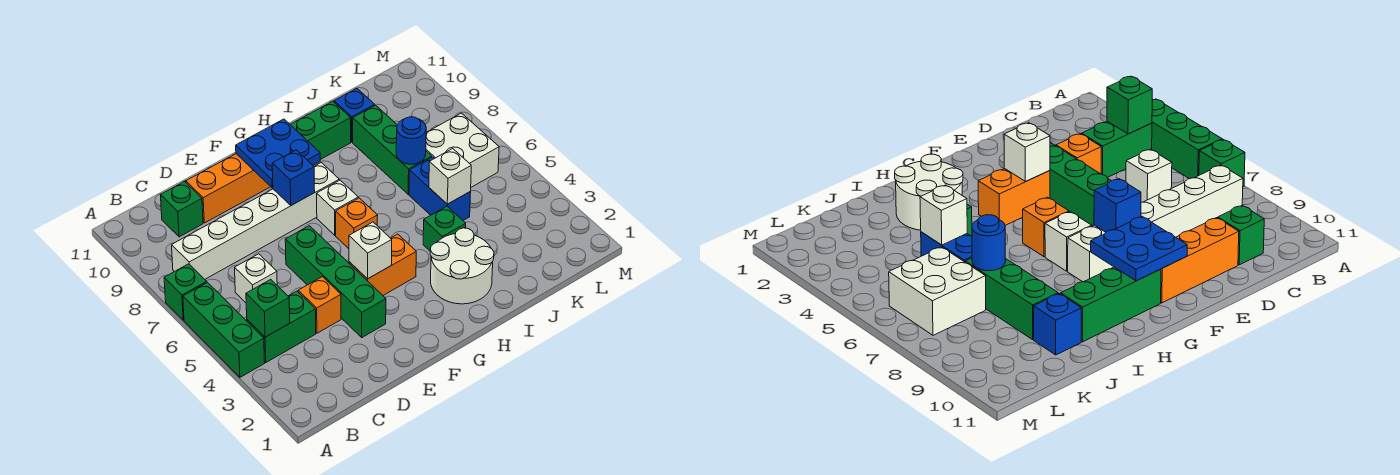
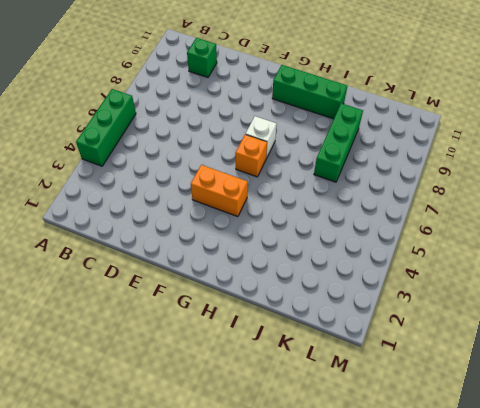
none -> green 1x1 brick [164,264,207,320]
none -> green 1x2 brick [247,291,316,362]
none -> white 1x6 brick [172,163,339,279]

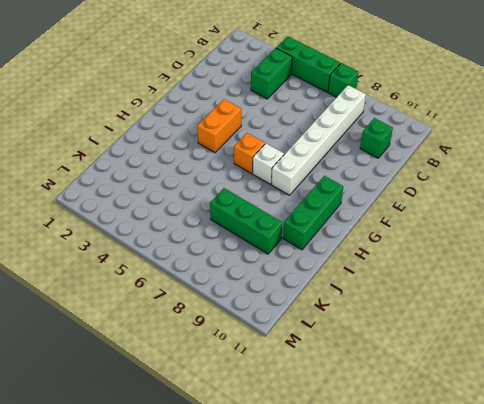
none -> white 1x1 brick [235,254,277,303]
none -> orange 1x1 brick [298,277,341,333]
none -> orange 1x3 brick [186,154,271,223]

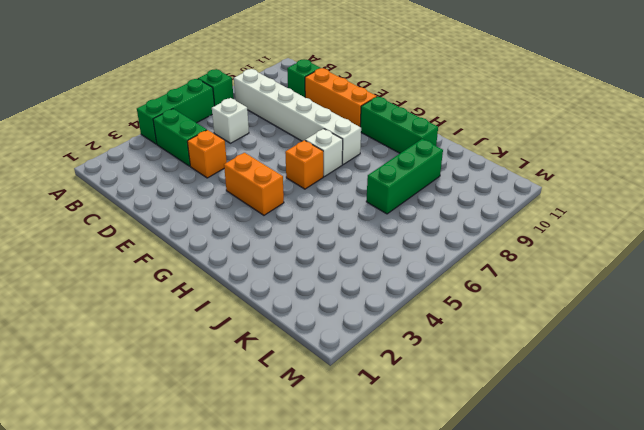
none -> green 1x4 brick [285,226,386,337]
none -> white 2x2 round brick [430,228,494,304]
none -> green 1x1 brick [423,206,466,251]

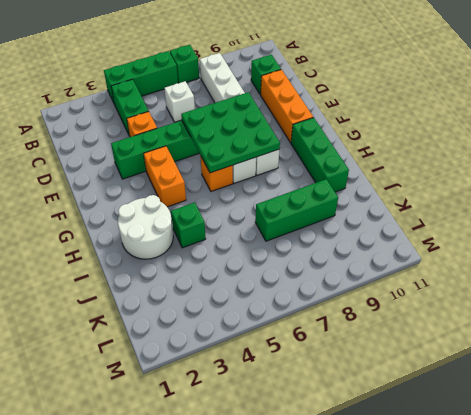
green 3x3 plate [181,92,280,173] -> blue 1x1 brick [272,150,315,205]
none -> blue 1x2 brick [409,157,471,220]
none -> blue 1x1 brick [334,88,375,142]
none -> white 2x2 brick [426,113,499,187]

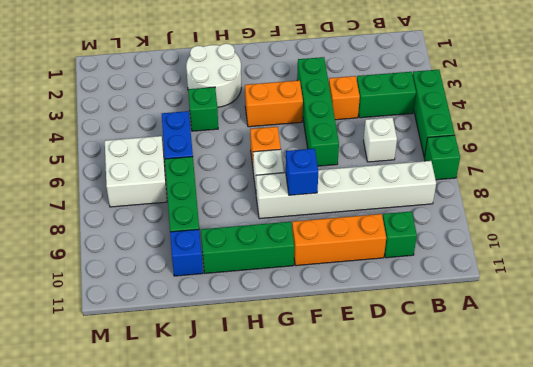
none -> green 1x1 brick [246,279,290,337]
none -> white 1x1 brick [349,222,392,279]
none -> blue 2x2 plate [236,119,320,188]

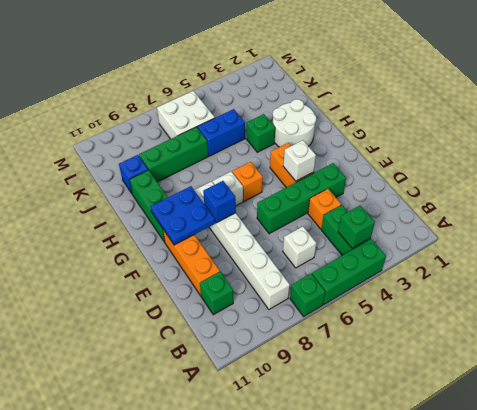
none -> white 1x1 brick [429,149,471,204]
none -> blue 1x1 round brick [396,117,426,164]

